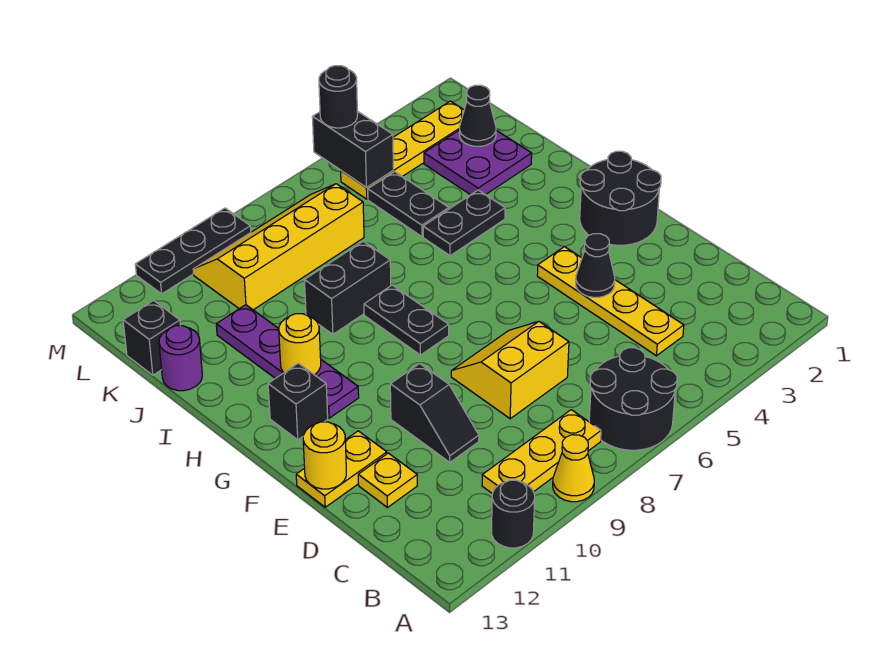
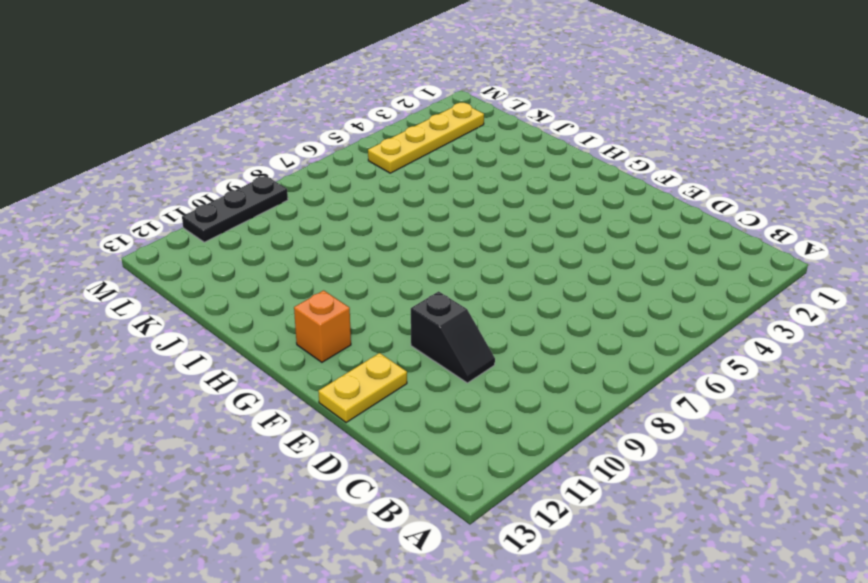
orange 1x1 brick [294,290,351,362] -> black 1x1 brick [268,363,328,440]
none -> black 2x2 round brick [589,348,677,450]
none -> yellow 1x1 cone [553,435,594,502]
none -> black 1x1 round brick [492,480,535,548]

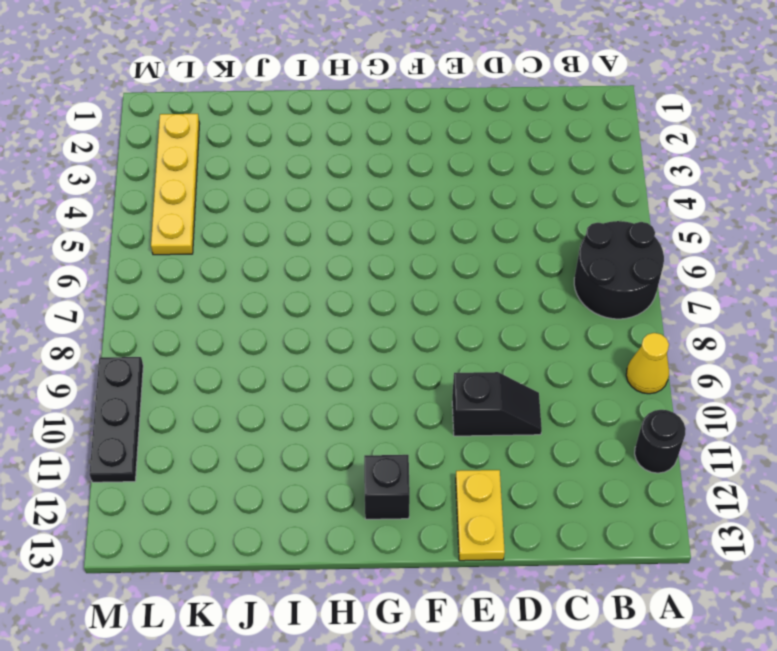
none -> yellow 1x3 plate [482,410,601,493]
none -> yellow 1x4 plate [537,247,684,356]
none -> yellow 2x2 slope [451,322,569,419]

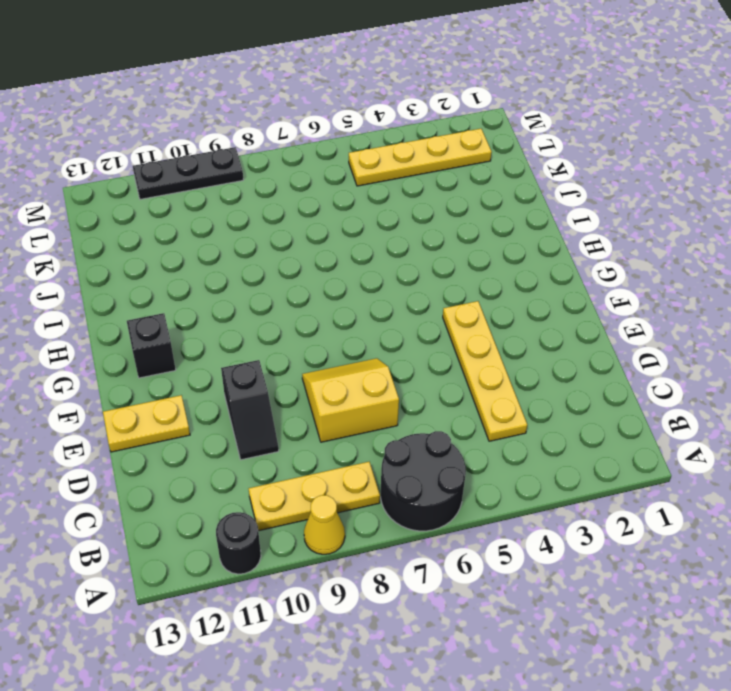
none -> yellow 1x1 plate [358,453,417,507]
none -> black 2x2 round brick [580,151,661,245]
none -> black 1x2 plate [364,285,449,355]

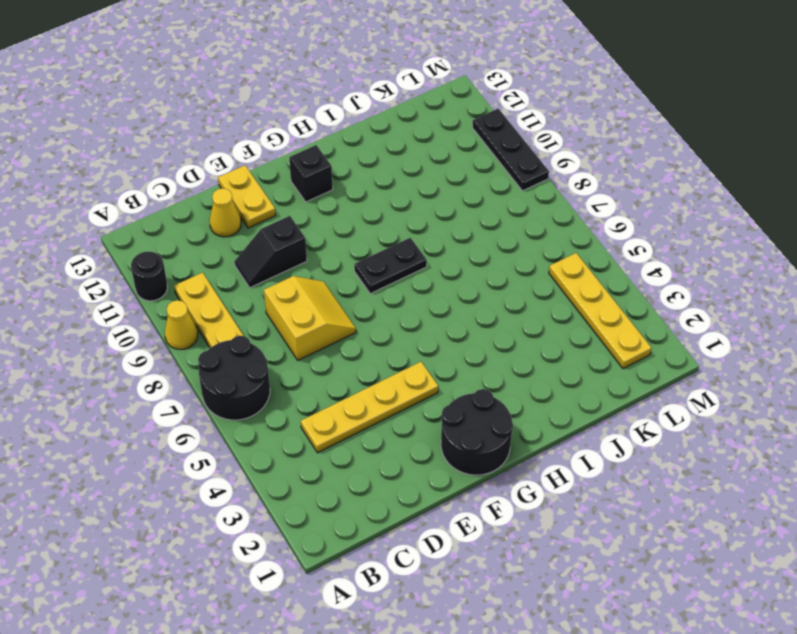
yellow 1x1 cone [210,188,241,237] -> yellow 1x1 plate [358,453,417,507]
none -> purple 1x4 plate [216,305,359,418]
none -> black 1x2 plate [423,190,505,256]
none -> black 1x2 brick [305,241,391,334]

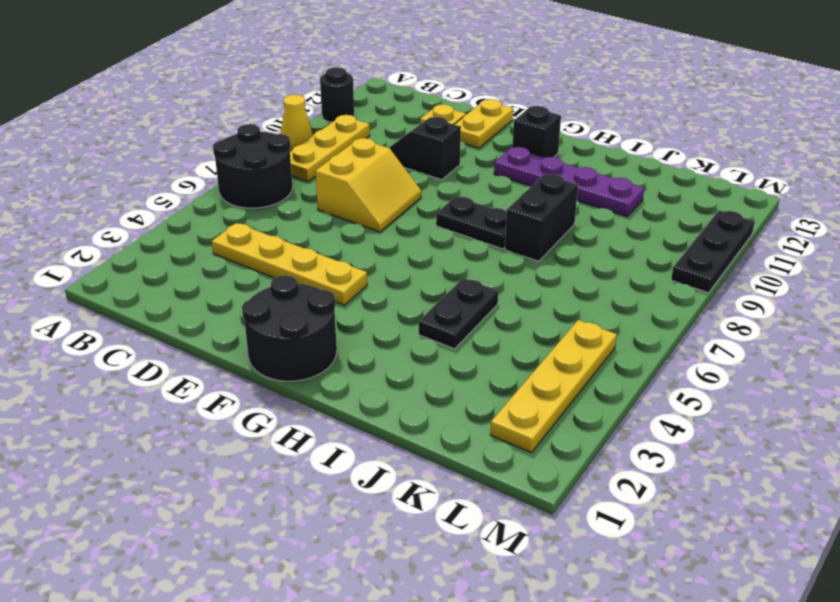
none -> purple 2x2 plate [424,130,532,195]
none -> black 1x2 plate [368,172,449,237]
none -> purple 1x1 round brick [159,326,202,391]

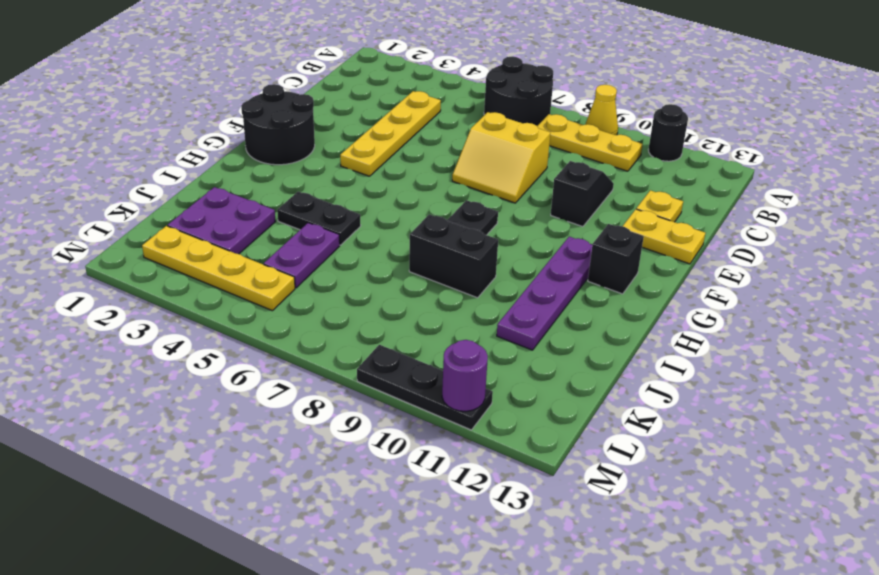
purple 1x2 plate [264,223,340,288] -> black 1x2 plate [368,172,449,237]
purple 1x1 round brick [442,340,488,411] -> purple 1x1 round brick moved to [159,326,202,391]
none -> yellow 2x4 slope [193,184,364,310]
none -> black 1x1 brick [123,300,180,375]
none -> black 1x1 cone [576,234,615,297]

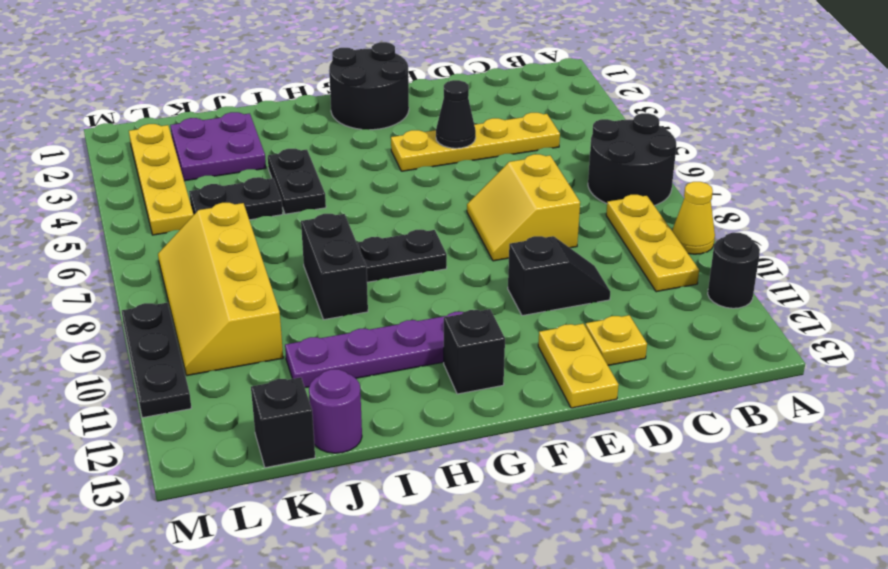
none -> yellow 1x1 round brick [303,422,346,489]
none -> yellow 1x1 round brick [279,314,321,375]
none -> black 1x1 cone [459,85,496,146]

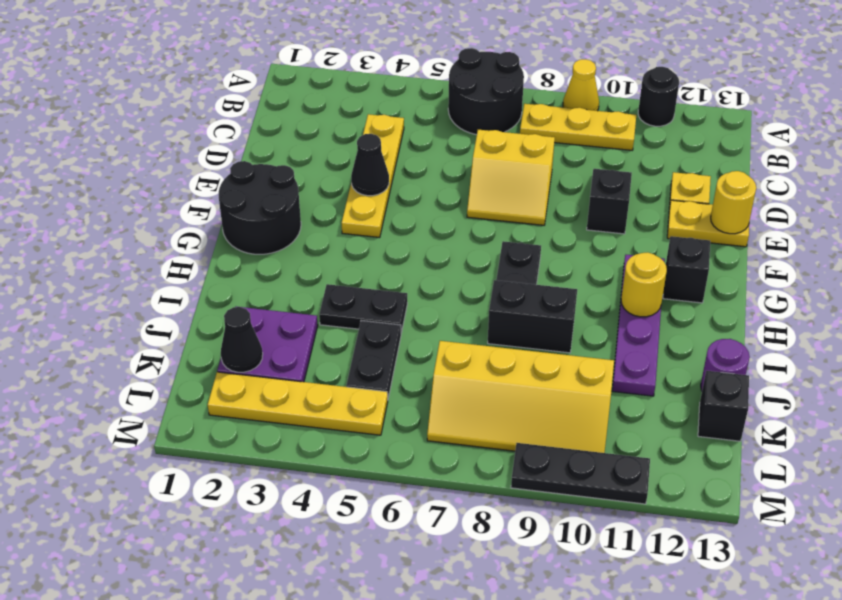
none -> black 1x2 brick [312,111,393,188]
none -> black 1x1 round brick [319,66,358,128]

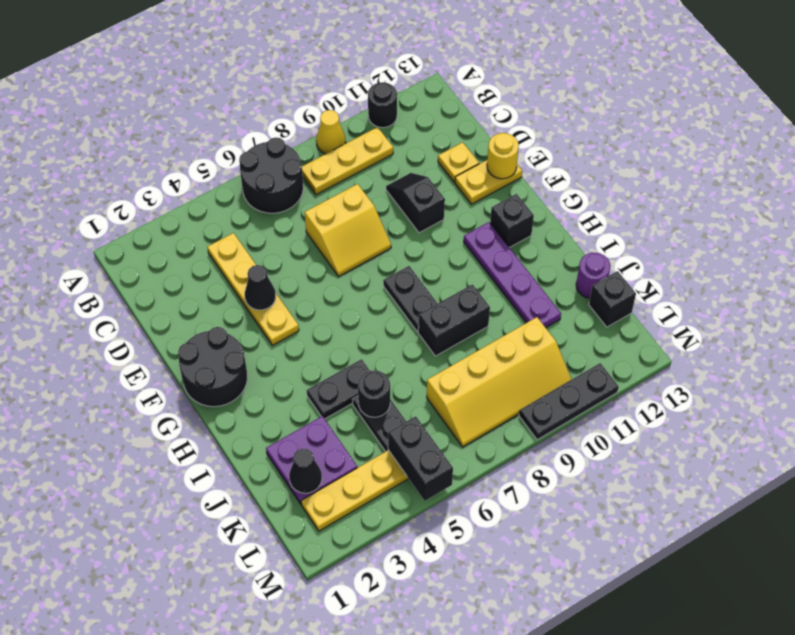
black 1x1 round brick [358,370,390,417] -> black 1x1 round brick moved to [319,66,358,128]
none -> yellow 1x1 round brick [279,314,321,375]

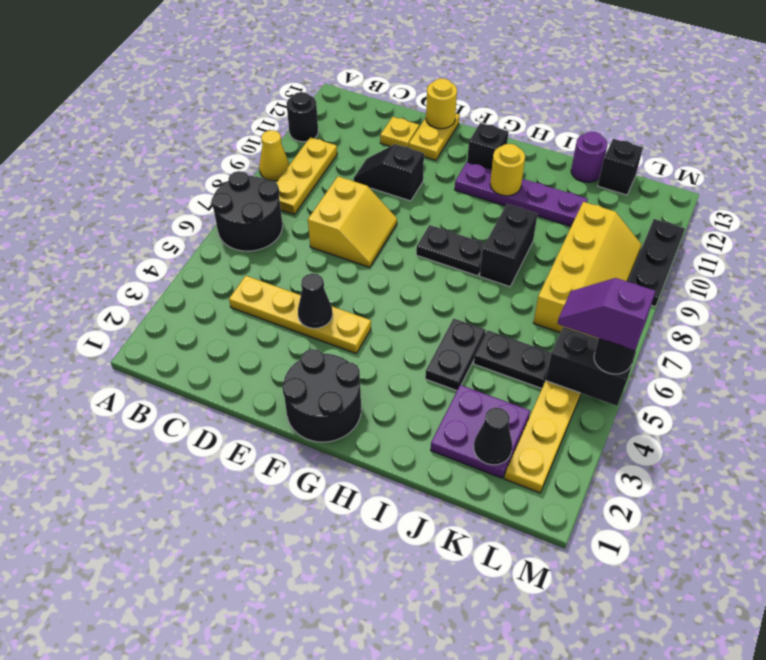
purple 1x2 slope [557,278,655,350] -> none

